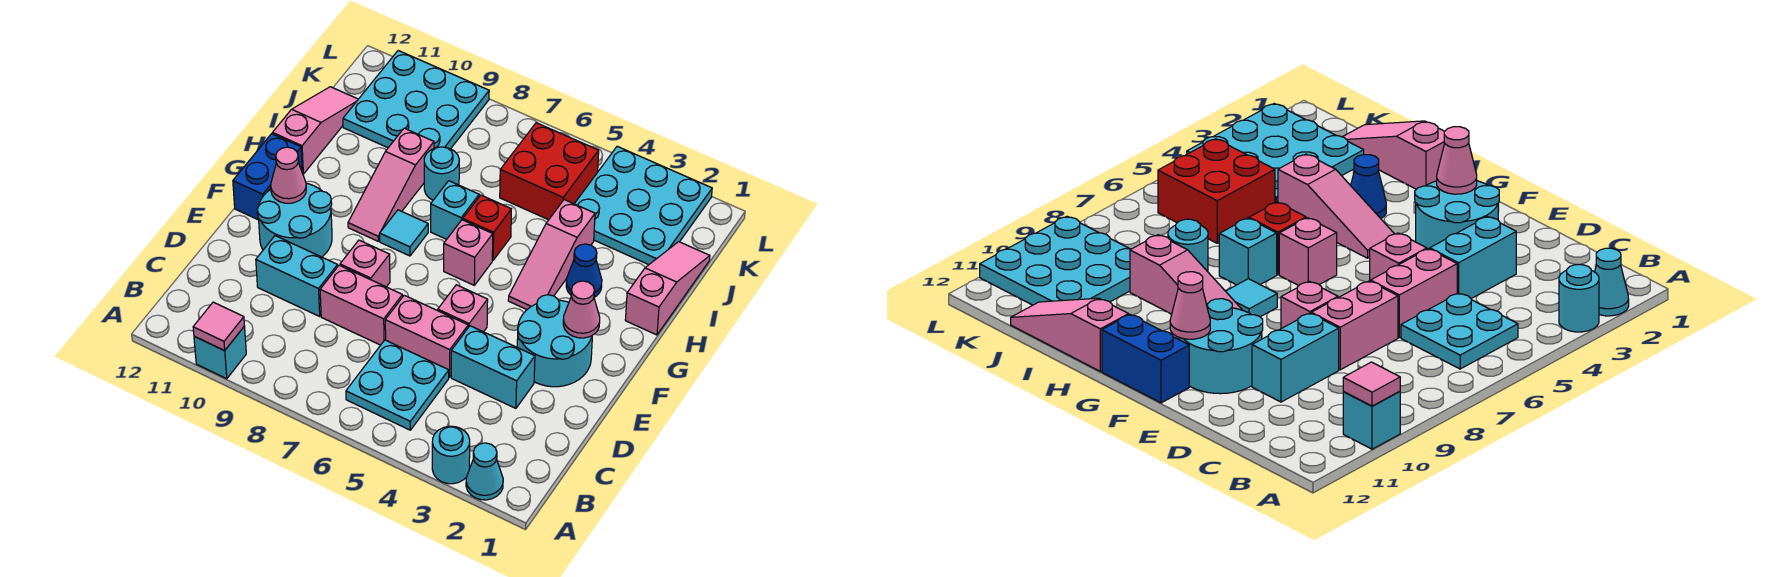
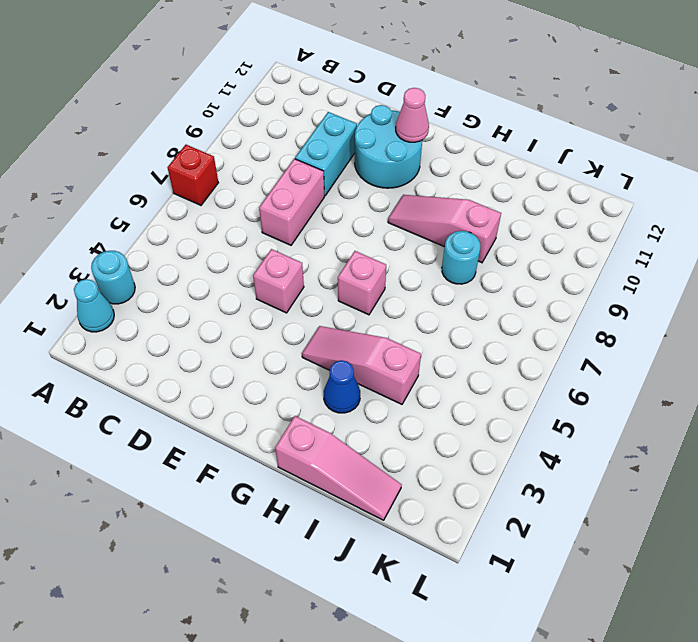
red 1x1 brick [168,145,218,205] -> red 1x1 brick moved to [463,195,511,260]
none -> cyan 1x1 brick [194,326,246,379]
none -> cyan 2x2 plate [346,340,449,430]
none -> cyan 1x2 brick [451,326,535,408]

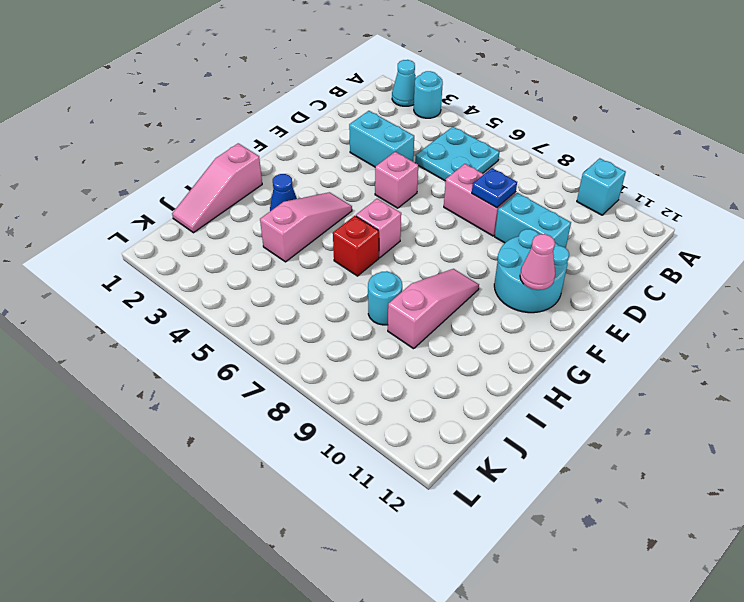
blue 1x1 plate [472,168,517,208] -> none
none -> pink 1x2 brick [385,295,468,377]
none -> cyan 2x2 round brick [517,295,592,387]
none -> pink 1x1 brick [340,240,390,287]

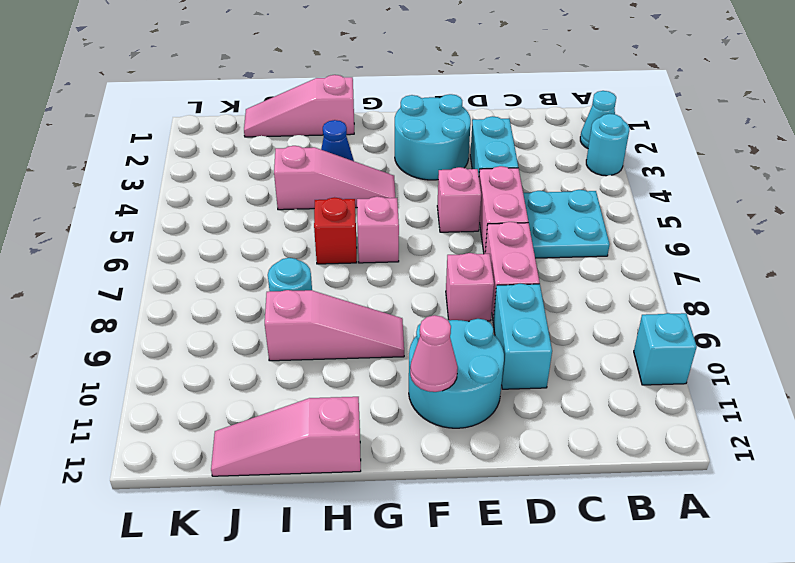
none -> blue 1x2 brick [233,134,302,220]
none -> cyan 1x1 tile [380,210,428,256]
none -> cyan 1x1 brick [431,181,479,239]

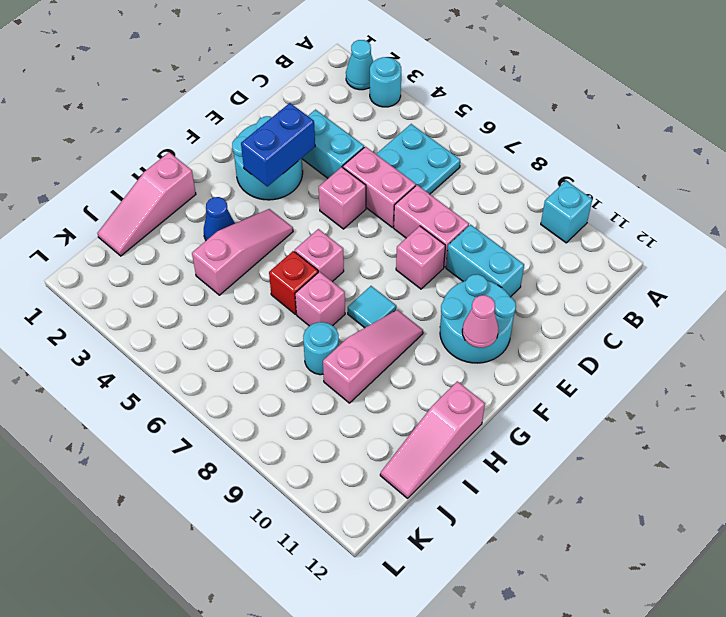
blue 1x2 brick [241,103,315,187] -> blue 1x2 brick moved to [233,134,302,220]
pink 1x1 brick [295,272,345,326] -> cyan 1x1 brick [431,181,479,239]
none -> cyan 3x3 plate [574,146,712,265]
none -> red 2x2 brick [500,123,599,220]
none -> cyan 3x3 plate [343,51,489,149]

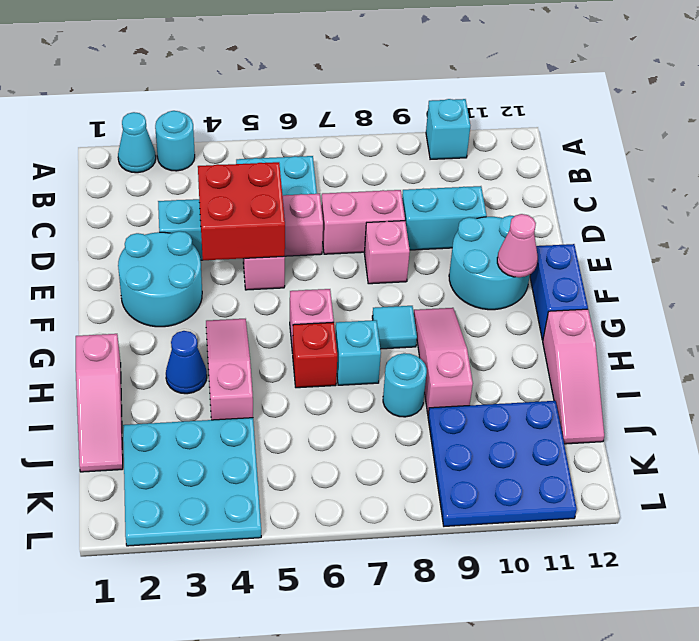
red 2x2 brick [198,162,285,260] -> red 2x2 brick moved to [500,123,599,220]
blue 3x3 plate [428,401,577,526] -> cyan 3x3 plate [343,51,489,149]
none -> pink 1x1 tile [193,302,244,351]
none -> pink 1x1 cone [563,281,600,338]

